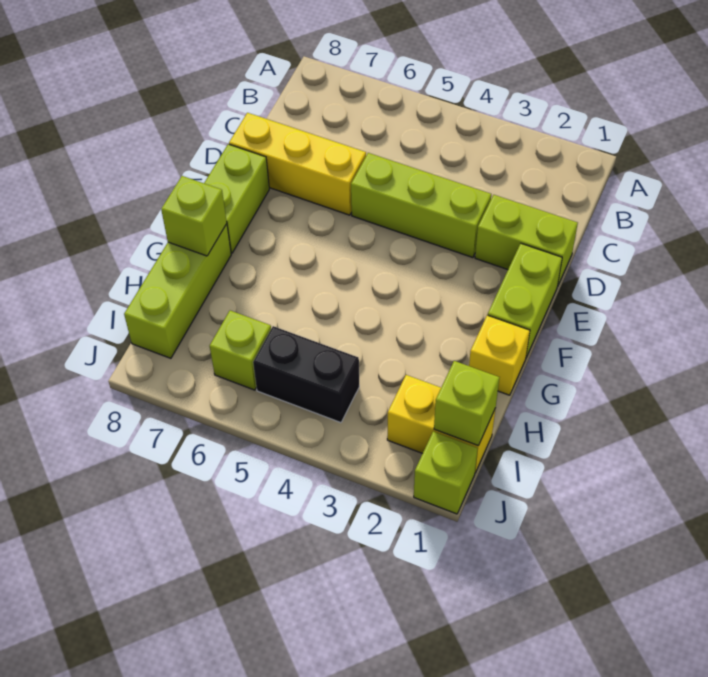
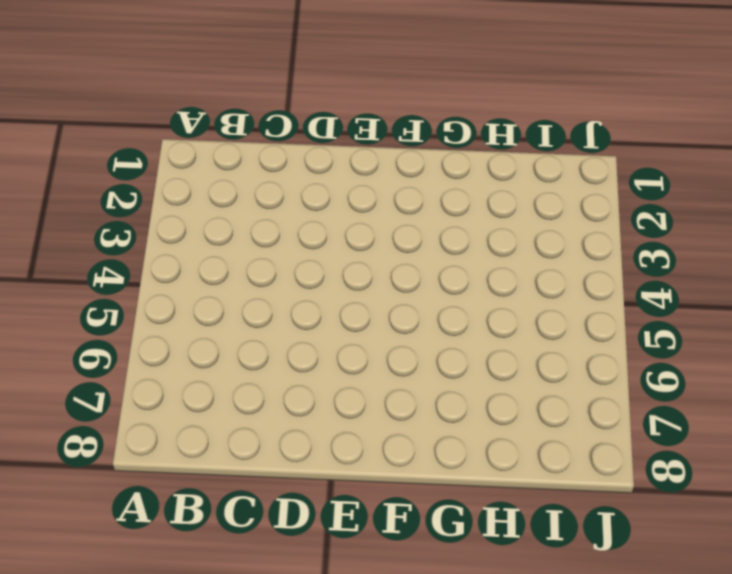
none -> lime 1x2 brick [475,195,578,287]
none -> lime 1x3 brick [351,153,491,258]
none -> yellow 1x3 brick [229,113,366,215]

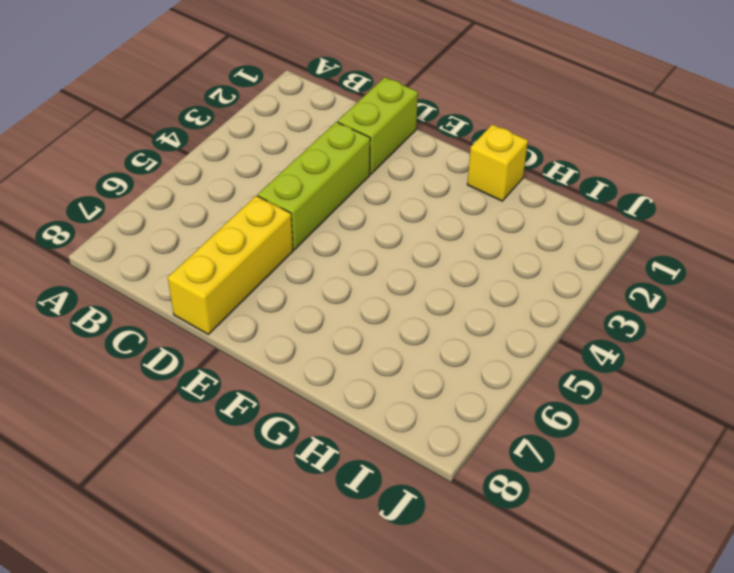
none -> lime 1x2 brick [488,244,562,357]
none -> lime 1x2 brick [204,144,269,253]
none -> lime 1x3 brick [124,224,231,358]

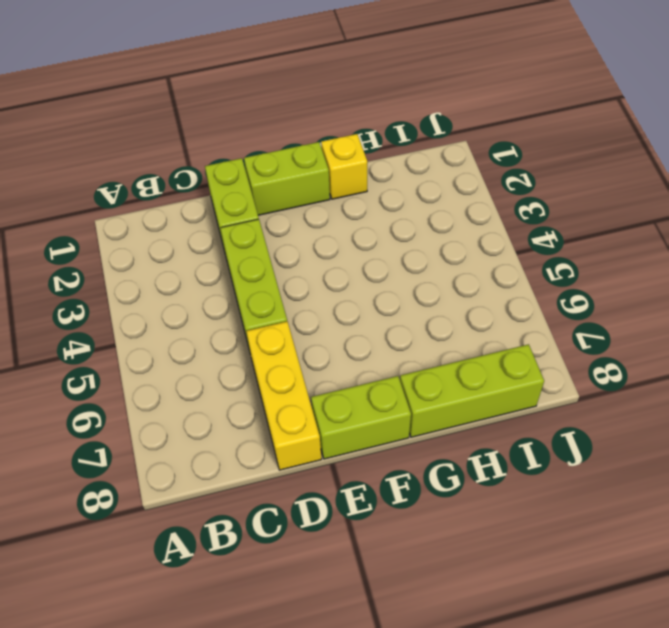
none -> yellow 1x2 brick [387,375,495,473]
none -> black 1x2 brick [253,326,359,423]
none -> lime 1x1 brick [210,311,271,390]

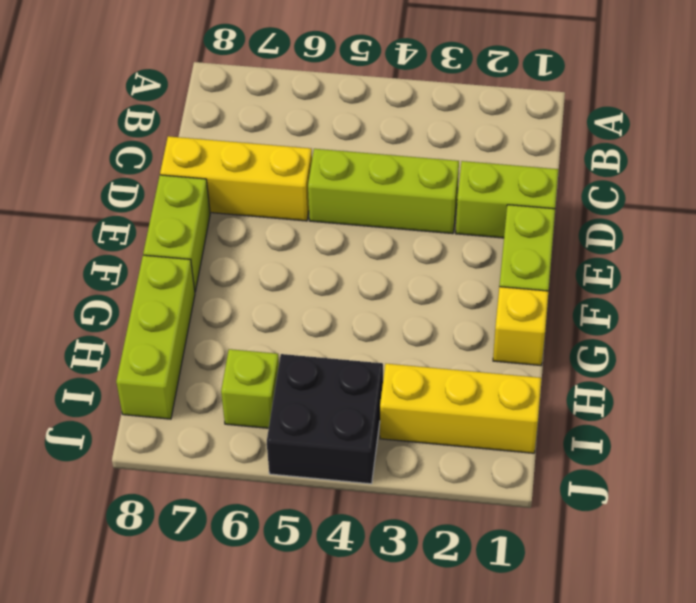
yellow 1x3 brick [380,364,541,453] -> yellow 1x2 brick [387,375,495,473]
black 2x2 brick [267,354,383,484] -> black 1x2 brick [253,326,359,423]
none -> lime 1x1 brick [414,432,478,514]
none -> lime 1x1 brick [161,176,227,256]
none -> lime 1x1 brick [434,361,499,446]

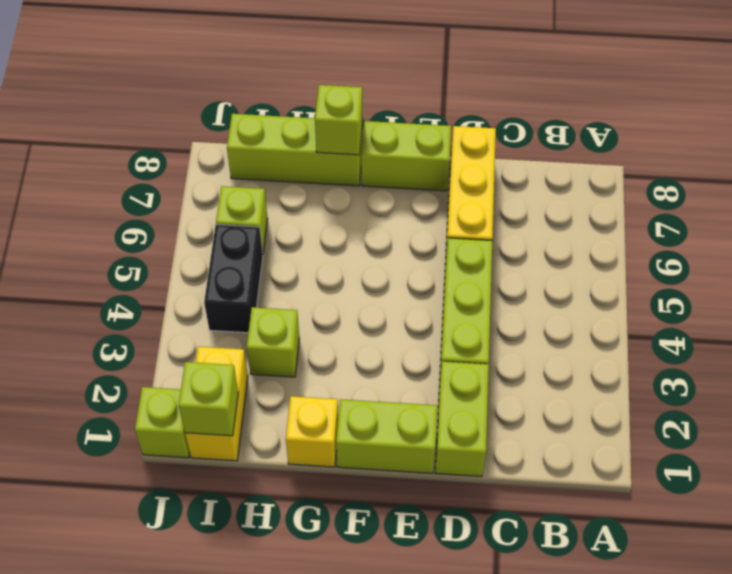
lime 1x1 brick [247,307,299,377] -> none

